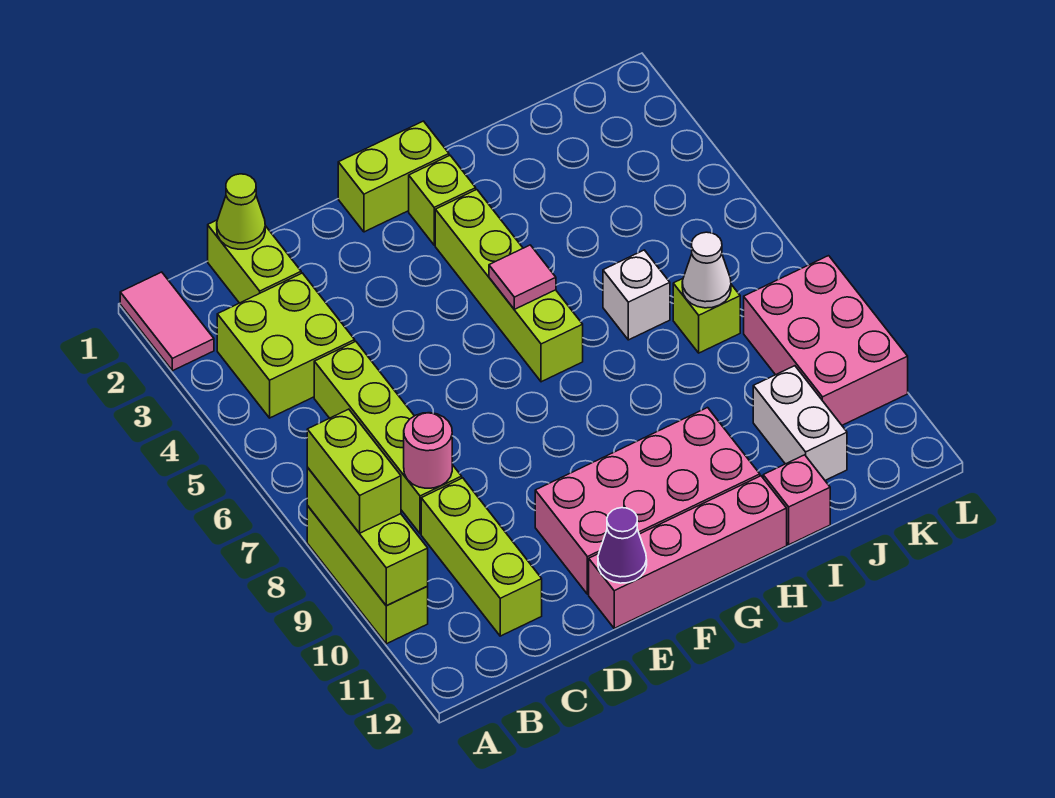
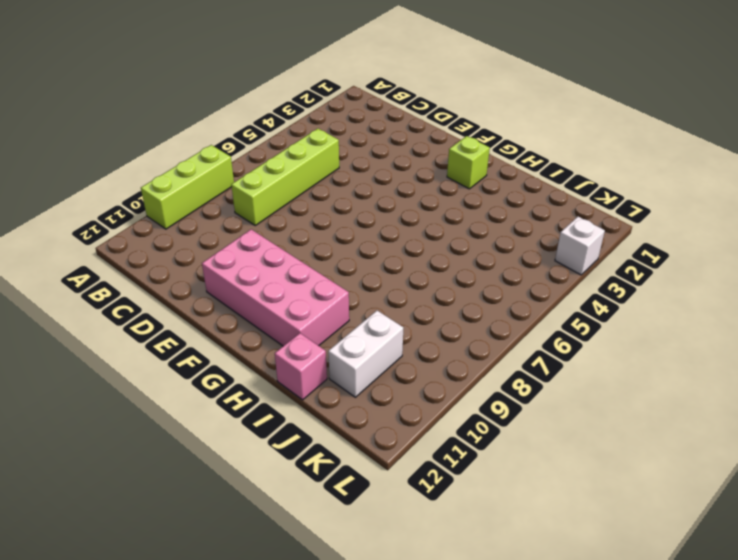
white 1x1 brick [555,217,605,275] -> white 1x1 brick moved to [603,250,670,340]
none -> pink 1x2 tile [120,272,214,371]
none -> lime 2x2 brick [217,273,355,418]
none -> lime 1x2 brick [208,220,301,303]

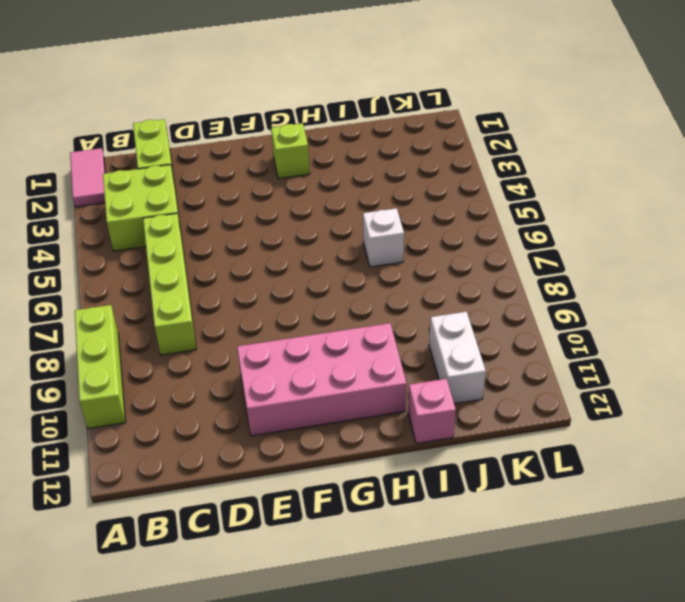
none -> lime 1x3 brick [421,478,542,636]
none -> pink 1x4 brick [589,476,787,628]
none -> lime 1x2 brick [338,121,449,232]

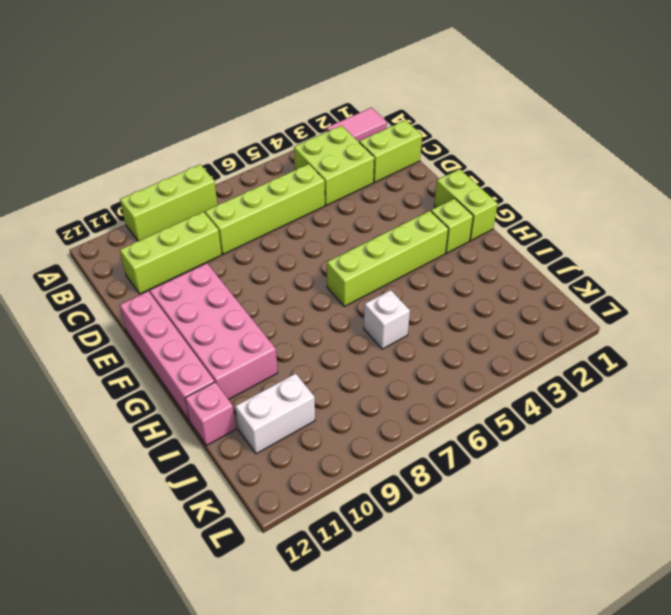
none -> lime 1x1 brick [673,279,740,353]
none -> pink 2x3 brick [744,256,908,425]
none -> lime 1x3 brick [307,467,428,606]

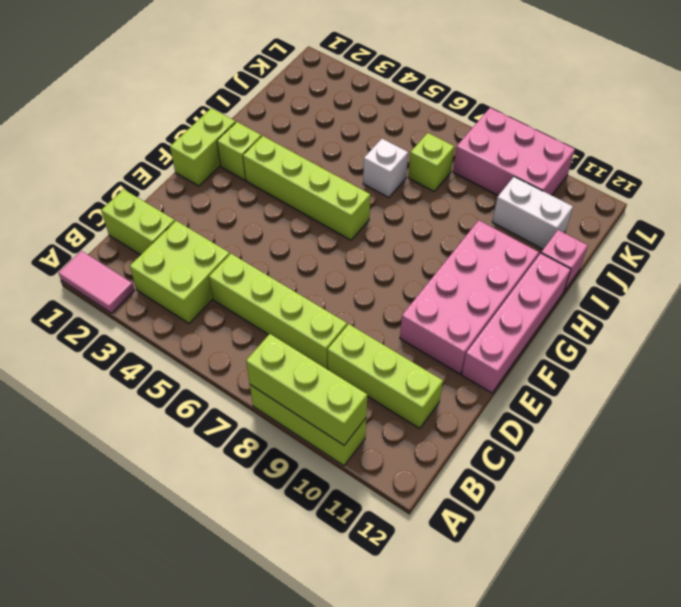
none -> lime 1x1 cone [217,174,265,249]
none -> pink 1x1 round brick [404,413,452,488]
none -> purple 1x1 cone [598,508,647,583]

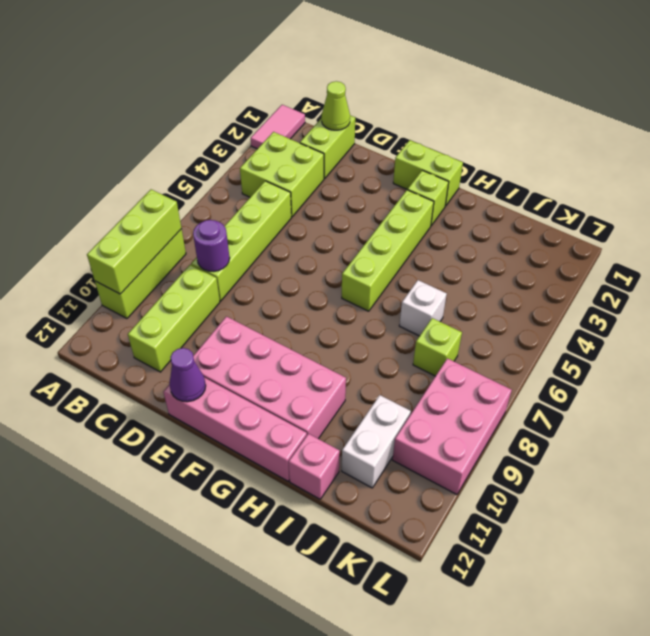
purple 1x1 round brick [193,220,230,271] -> pink 1x1 round brick [404,413,452,488]
none -> pink 1x1 tile [489,245,556,309]
none -> white 1x1 cone [682,232,731,308]
none -> lime 1x2 brick [307,409,401,533]

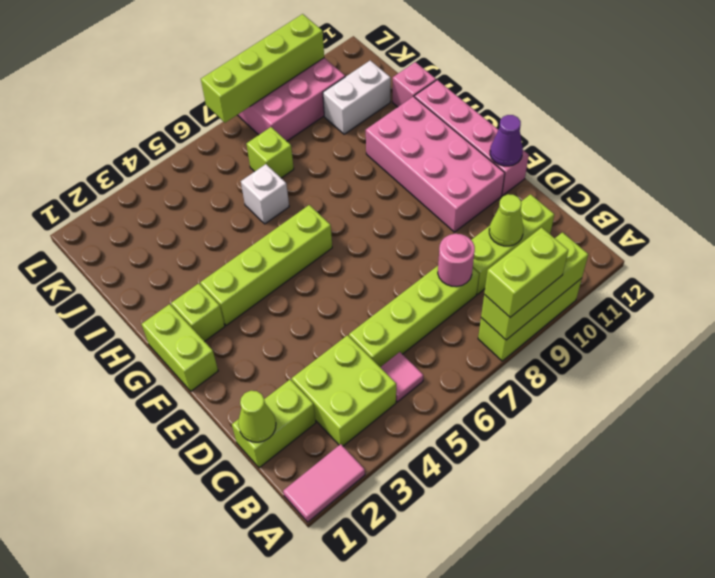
pink 1x1 tile [380,352,423,402] -> pink 1x1 tile moved to [489,245,556,309]
lime 1x1 cone [489,194,523,246] -> none
lime 1x4 brick [201,14,324,123] -> none
none -> white 1x1 cone [682,232,731,308]

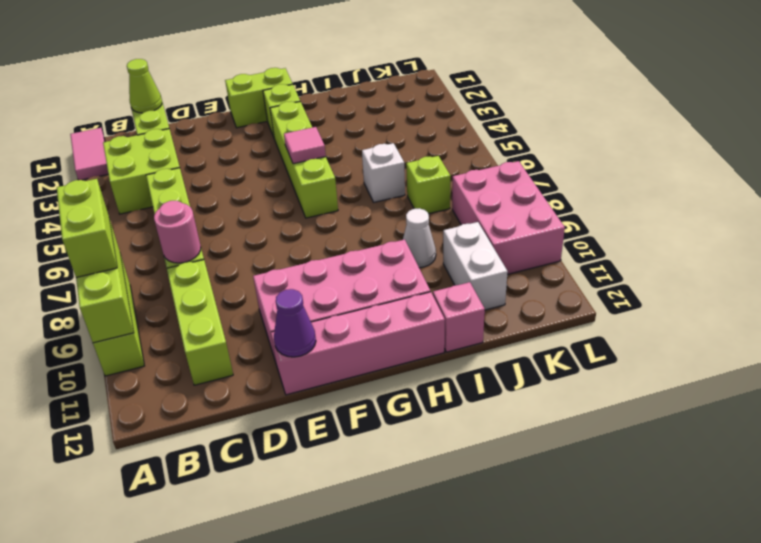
white 1x1 cone [403,208,436,268] -> white 1x1 cone moved to [682,232,731,308]

